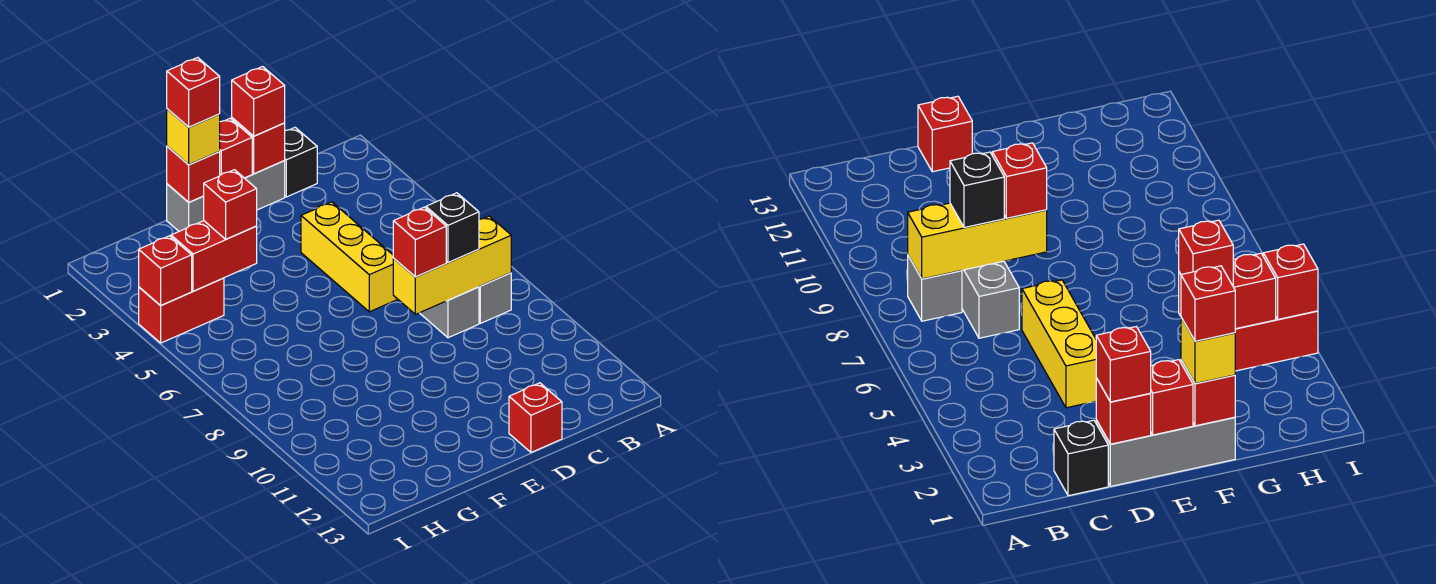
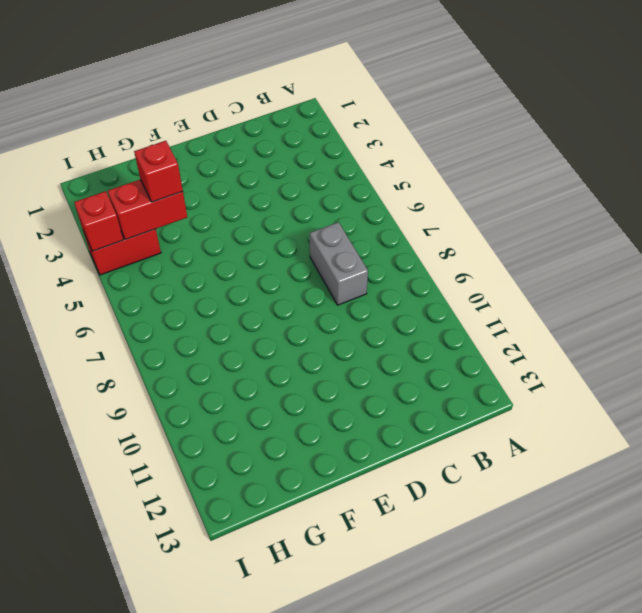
none -> grey 1x1 brick [479,273,511,323]
none -> black 1x1 brick [284,128,317,197]
none -> grey 1x3 brick [167,161,285,231]

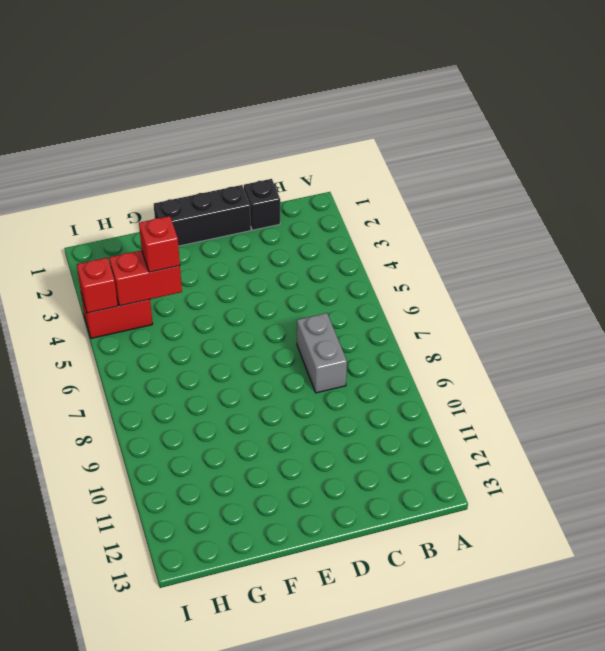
black 1x3 brick [154,185,251,246] -> grey 1x3 brick [167,161,285,231]
none -> grey 1x1 brick [479,273,511,323]
none -> yellow 1x3 brick [301,202,398,312]
none -> red 1x1 brick [509,383,562,452]

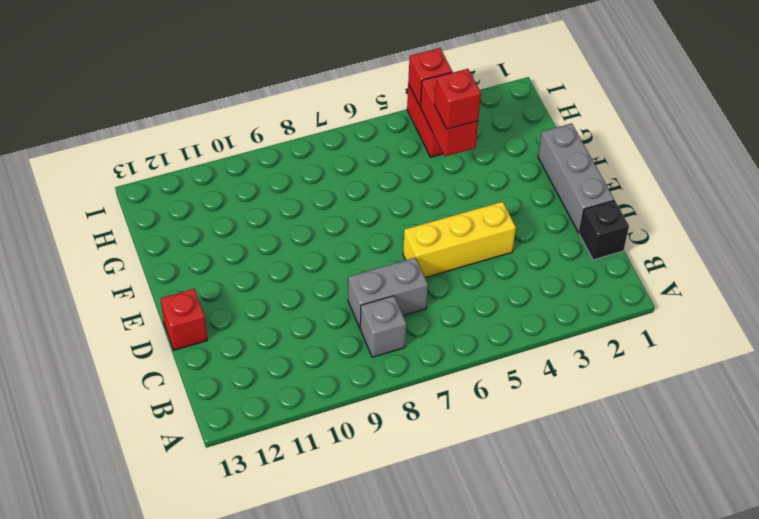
none -> yellow 1x3 brick [393,216,511,314]
none -> red 1x1 brick [232,118,285,174]
none -> red 1x1 brick [219,119,252,178]

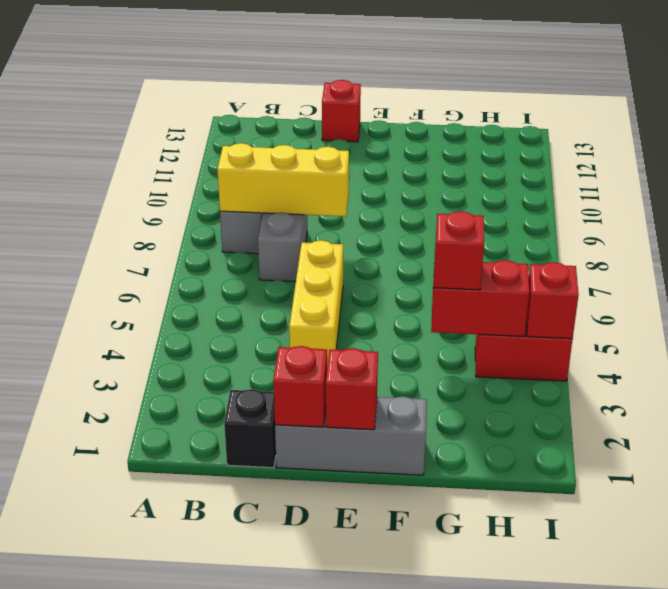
none -> red 1x1 brick [167,146,220,202]
none -> black 1x1 brick [426,193,479,262]
none -> red 1x1 brick [232,67,285,136]

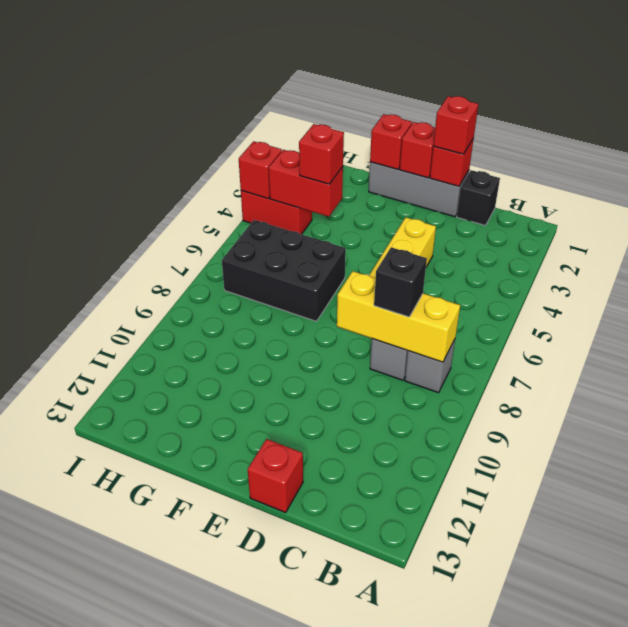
black 2x3 brick [222,220,346,321] -> none
none -> red 1x1 brick [393,207,446,277]
none -> yellow 1x1 brick [167,109,220,165]
none -> red 1x1 brick [167,57,220,127]

